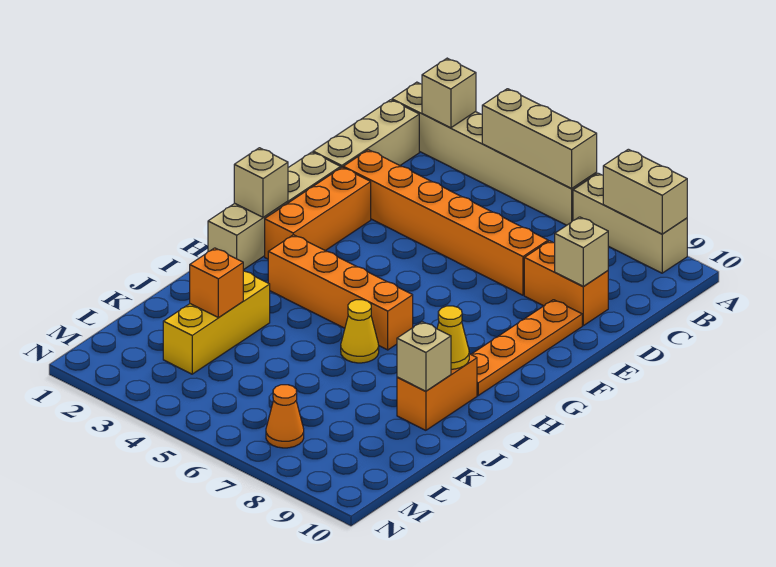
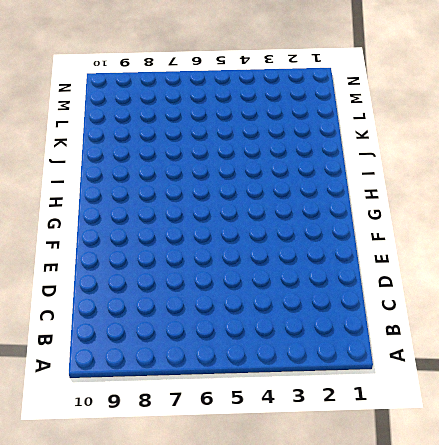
none -> tan 1x6 brick [392,82,597,225]
none -> tan 1x3 brick [573,173,687,273]
none -> tan 1x3 brick [313,100,419,168]

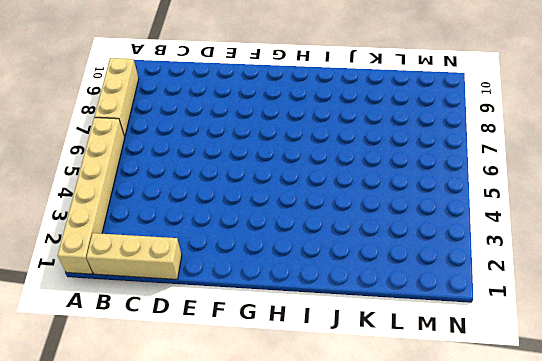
none -> orange 1x6 brick [343,150,548,295]
none -> orange 1x2 brick [524,241,608,326]
none -> tan 1x4 brick [208,152,341,270]

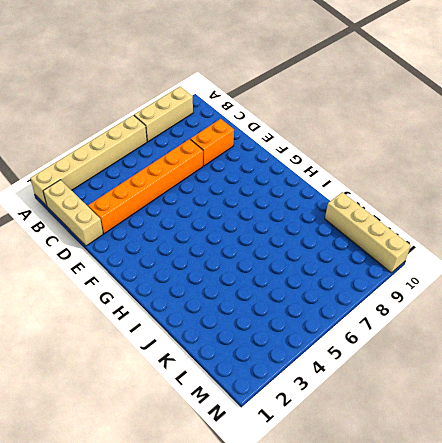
tan 1x4 brick [325,192,411,273] -> tan 1x4 brick moved to [208,152,341,270]
none -> orange 1x3 brick [265,167,371,259]
none -> orange 1x4 plate [471,300,582,395]
none -> orange 1x4 brick [268,235,413,350]

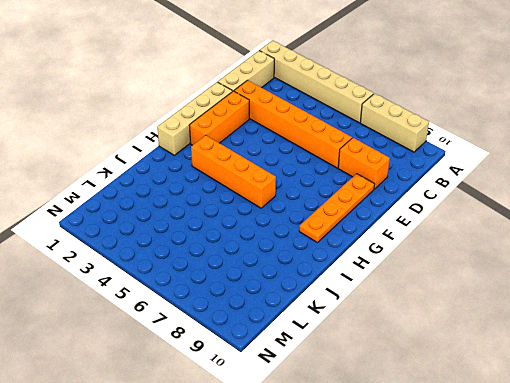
none -> yellow 1x1 cone [341,300,379,363]
none -> orange 1x2 brick [397,354,477,430]
none -> yellow 1x3 brick [163,271,270,374]

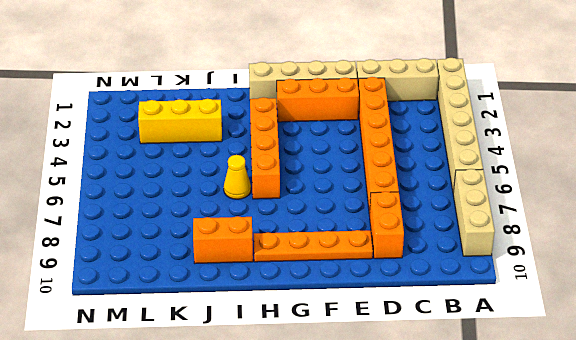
none -> orange 1x1 cone [266,385,304,448]
none -> tan 1x1 brick [422,58,476,128]
none -> tan 1x3 brick [482,89,597,188]

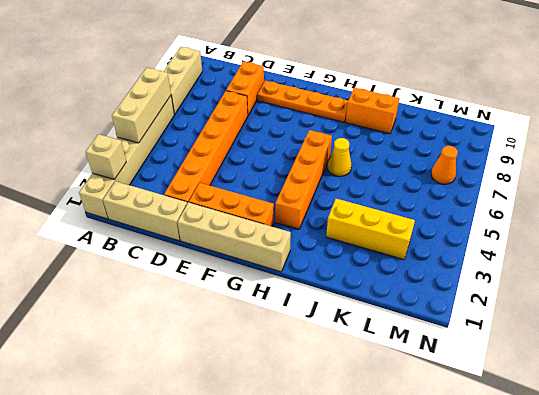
none -> tan 1x2 brick [603,149,687,234]
none -> tan 1x1 brick [555,217,608,287]
none -> tan 1x1 brick [234,148,288,217]

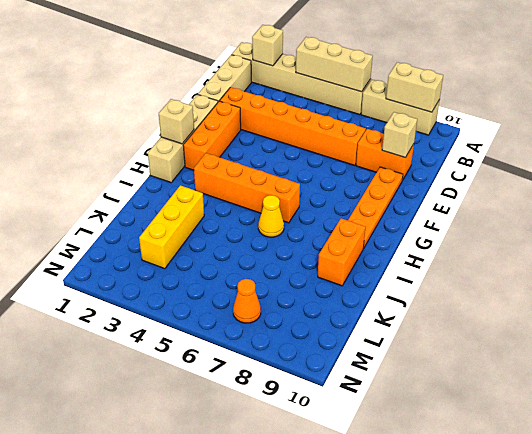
none -> yellow 1x1 cone [437,306,469,369]
none -> tan 1x1 brick [397,322,451,391]
none -> orange 1x1 brick [190,248,243,318]

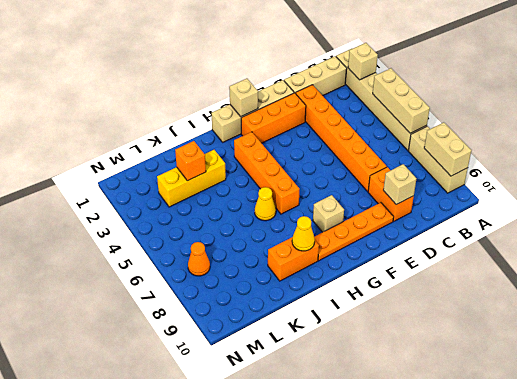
tan 1x1 brick [313,195,344,232] -> tan 1x1 brick moved to [397,322,451,391]

